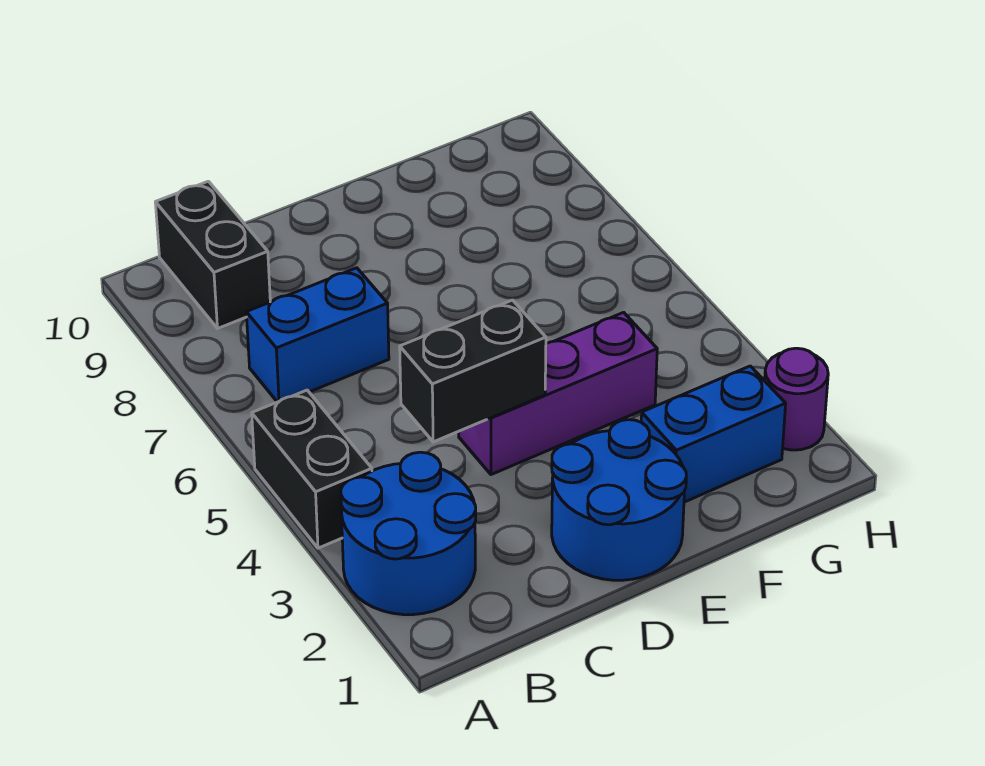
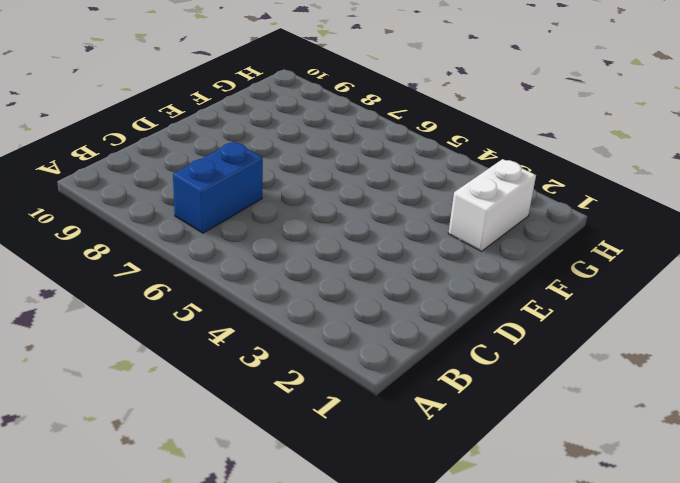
white 1x2 brick [448,159,536,251] -> blue 1x2 brick [641,366,786,502]
none -> blue 2x2 round brick [341,452,476,615]
none -> black 1x2 brick [252,390,372,548]

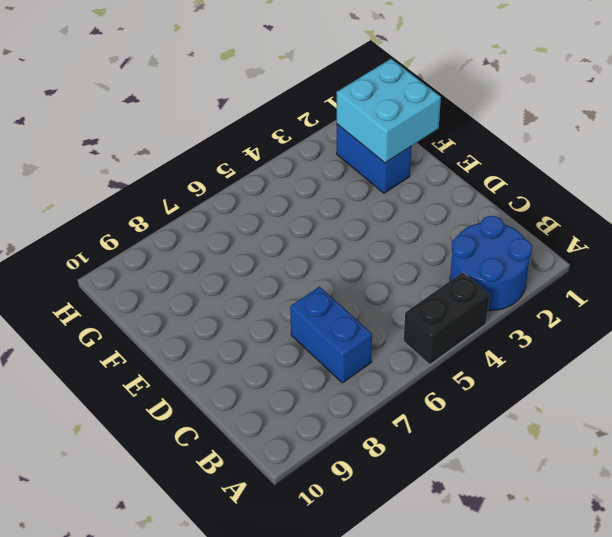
cyan 2x2 brick [337,59,441,163] -> none
none -> black 1x2 brick [155,181,270,329]
none -> blue 2x2 round brick [552,420,686,580]

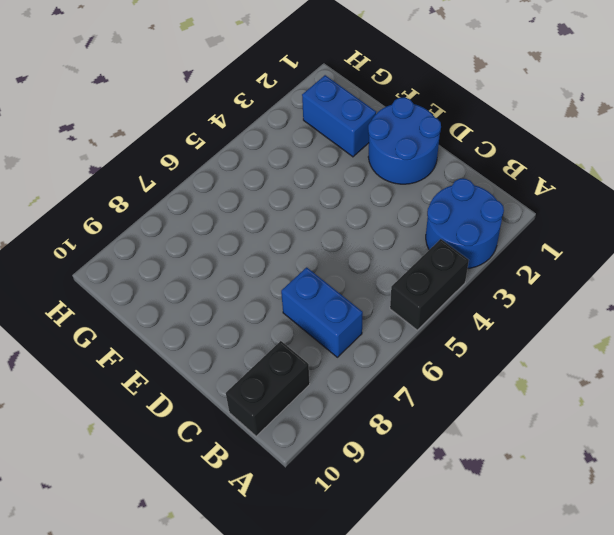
none -> purple 1x3 brick [459,312,657,475]
none -> purple 1x1 round brick [765,348,828,450]

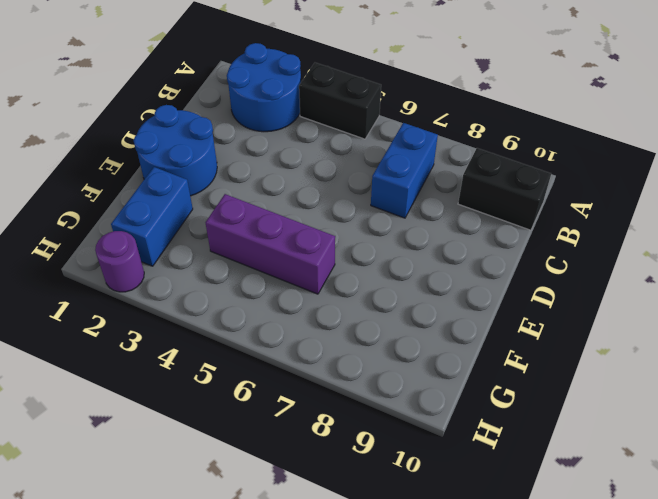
purple 1x3 brick [206,194,335,294] -> purple 1x3 brick turned to [459,312,657,475]
none -> black 1x2 brick [400,300,546,442]

